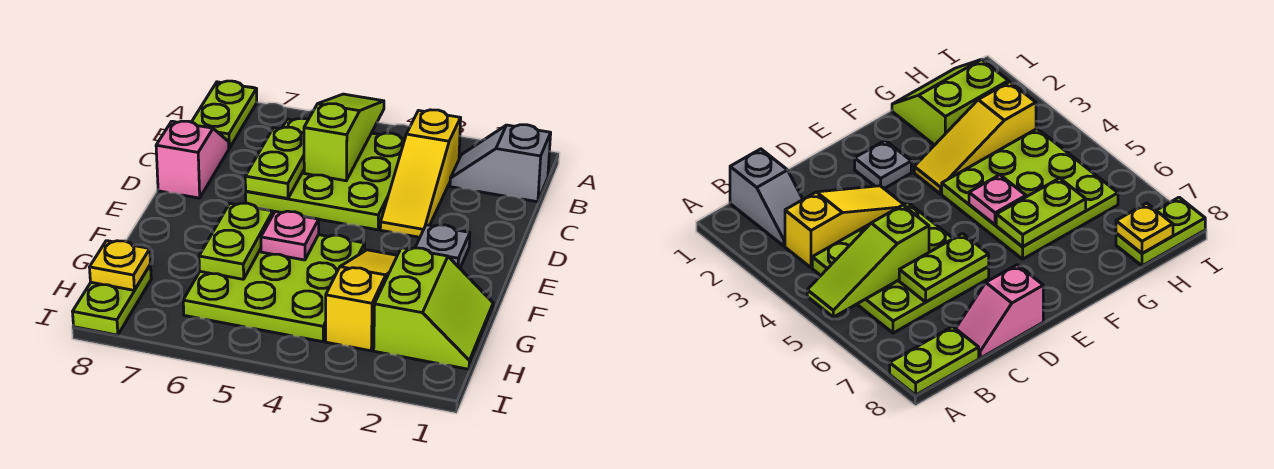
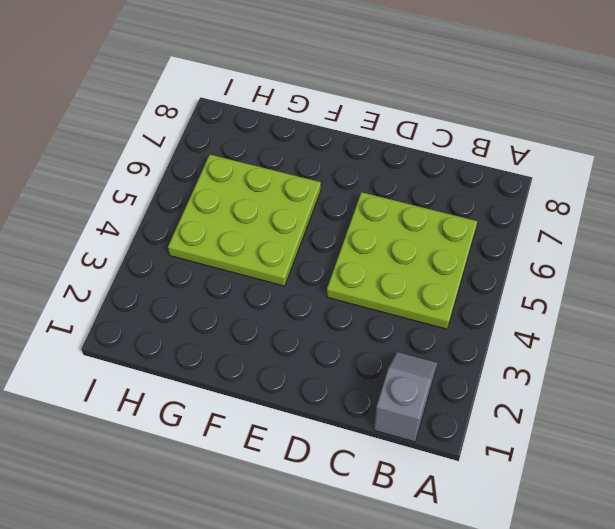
none -> lime 1x2 plate [192,81,257,148]
none -> yellow 1x3 slope [380,110,461,237]
none -> pink 1x2 slope [156,121,229,198]

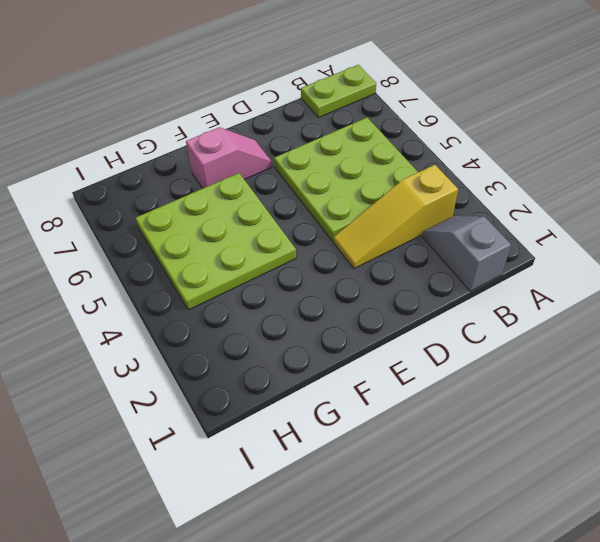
pink 1x2 slope [186,127,272,188] -> pink 1x2 slope moved to [156,121,229,198]
none -> grey 1x1 plate [415,225,470,268]
none -> yellow 1x3 slope [326,250,397,351]
none -> lime 2x2 slope [374,248,493,369]

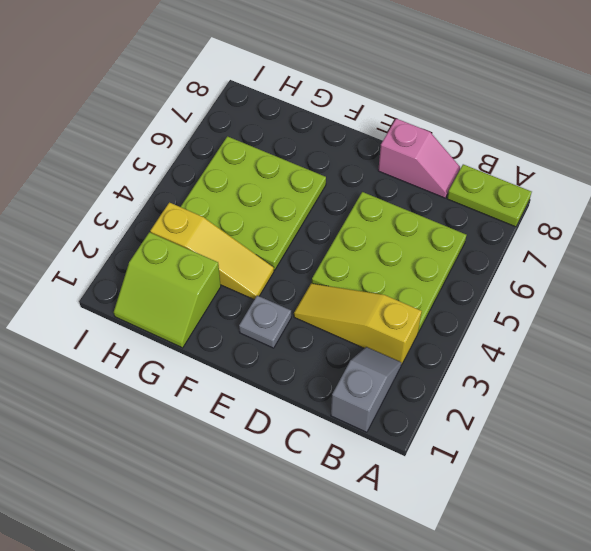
none -> lime 1x2 plate [73,264,151,335]
none -> lime 1x3 slope [304,94,384,181]
none -> lime 1x2 plate [245,127,304,199]

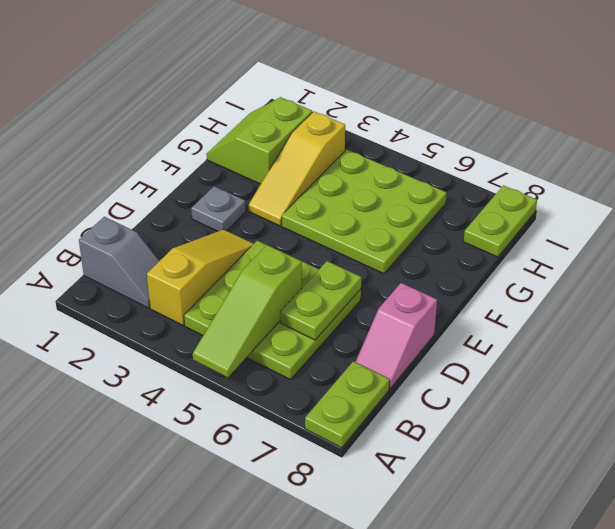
none -> pink 1x1 plate [261,211,319,260]
none -> lime 1x2 plate [199,203,273,279]
none -> yellow 1x1 plate [90,241,151,290]

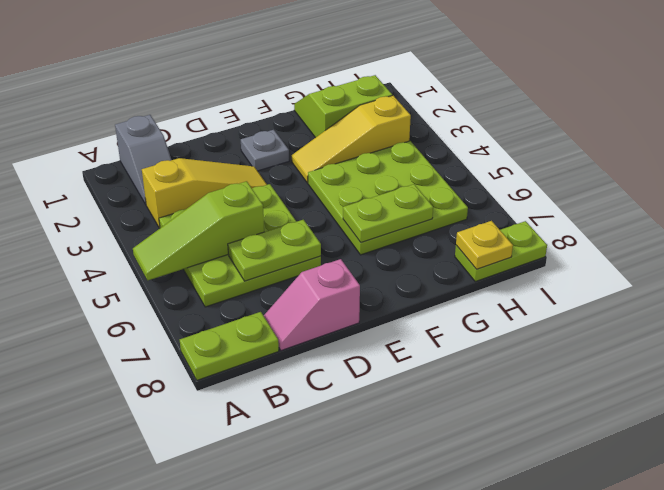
none -> pink 1x1 plate [261,211,319,260]

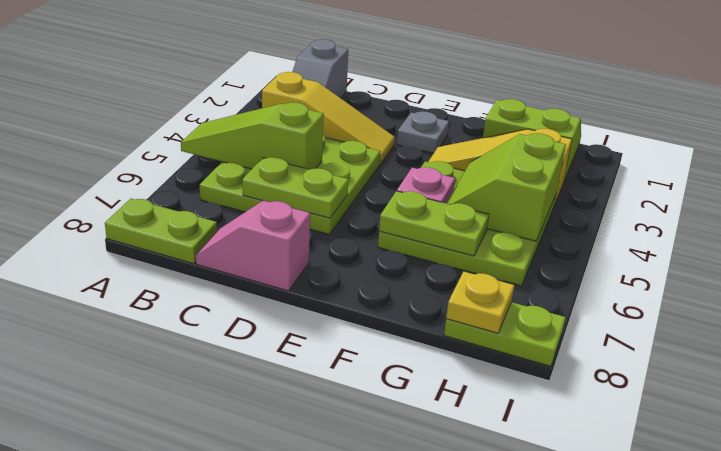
lime 2x2 slope [446,133,566,241] -> none

